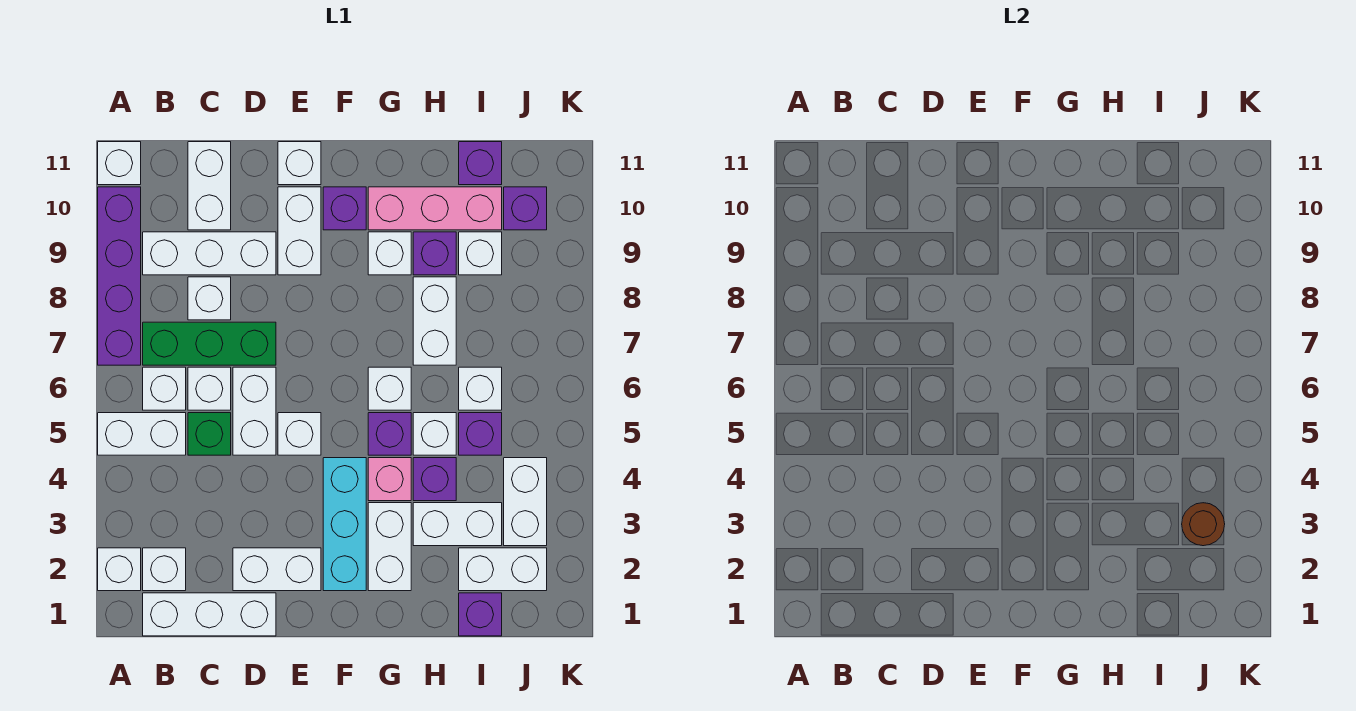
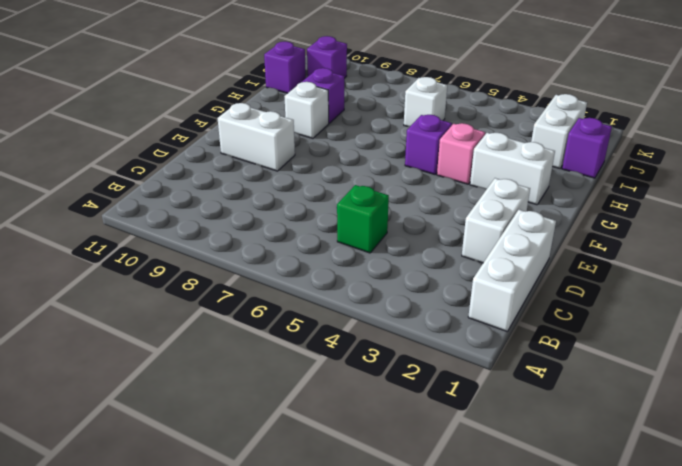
none -> white 1x1 brick [98,548,141,591]
none -> white 1x2 brick [98,413,186,455]
none -> purple 1x4 brick [98,187,141,365]
none -> white 1x1 brick [98,142,141,185]

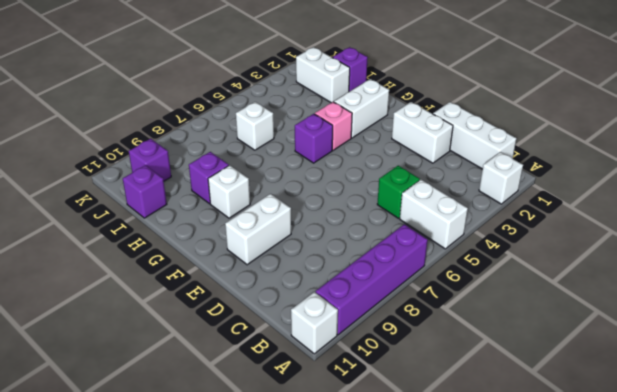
none -> white 1x1 brick [143,548,186,591]
none -> white 1x1 brick [143,367,186,410]
none -> green 1x3 brick [143,322,276,365]
none -> white 1x3 brick [143,232,276,275]

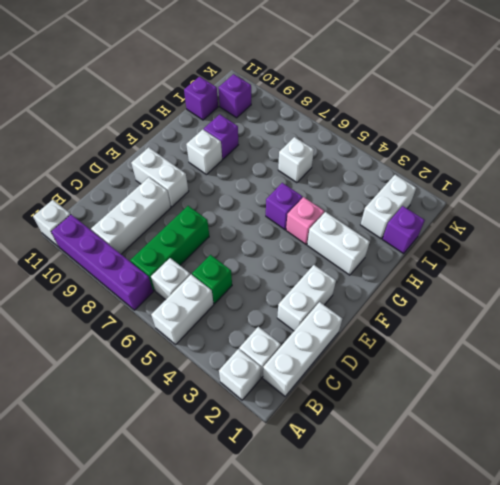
none -> white 1x1 brick [188,367,231,410]
none -> white 1x1 brick [188,277,231,320]
none -> white 1x2 brick [188,142,231,230]
none -> white 1x2 brick [233,367,276,455]

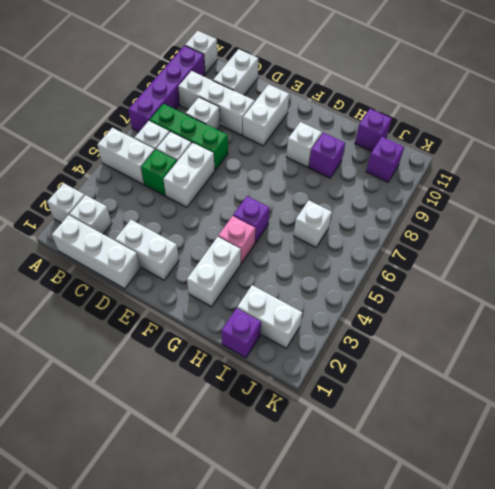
none -> white 1x1 brick [278,413,321,455]
none -> white 1x1 brick [278,142,321,185]
none -> cyan 1x3 brick [323,458,366,591]
none -> purple 1x1 brick [323,187,366,230]

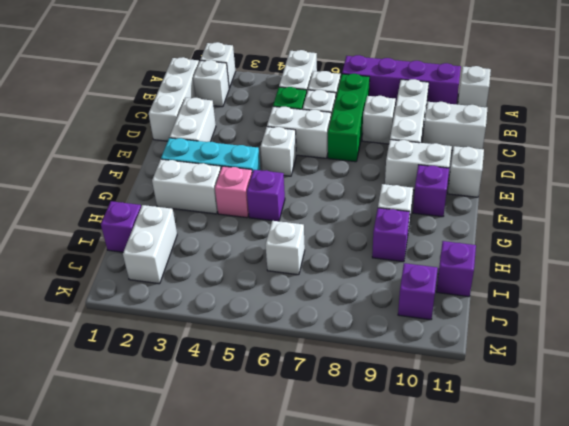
none -> white 1x1 brick [368,367,411,410]
none -> pink 1x3 brick [368,187,502,230]
none -> white 1x2 brick [413,503,502,546]
none -> purple 1x1 brick [413,458,456,501]

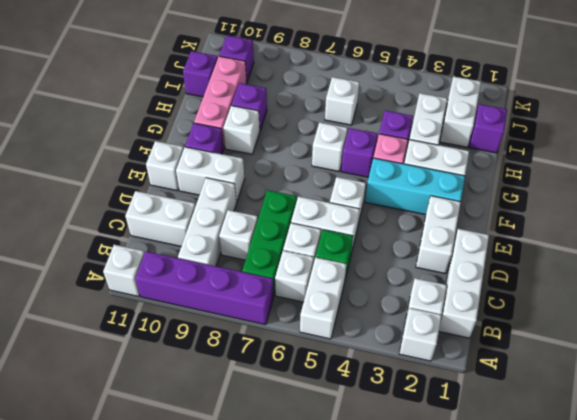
none -> white 1x1 brick [413,413,456,455]
none -> white 1x2 brick [413,277,456,365]
none -> purple 1x1 brick [459,413,502,455]
none -> white 1x1 brick [459,232,502,275]

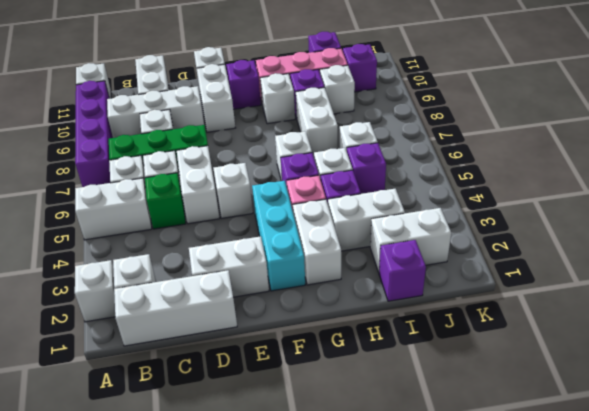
none -> white 1x2 brick [504,458,547,546]
none -> brown 1x1 round brick [1182,503,1225,546]

